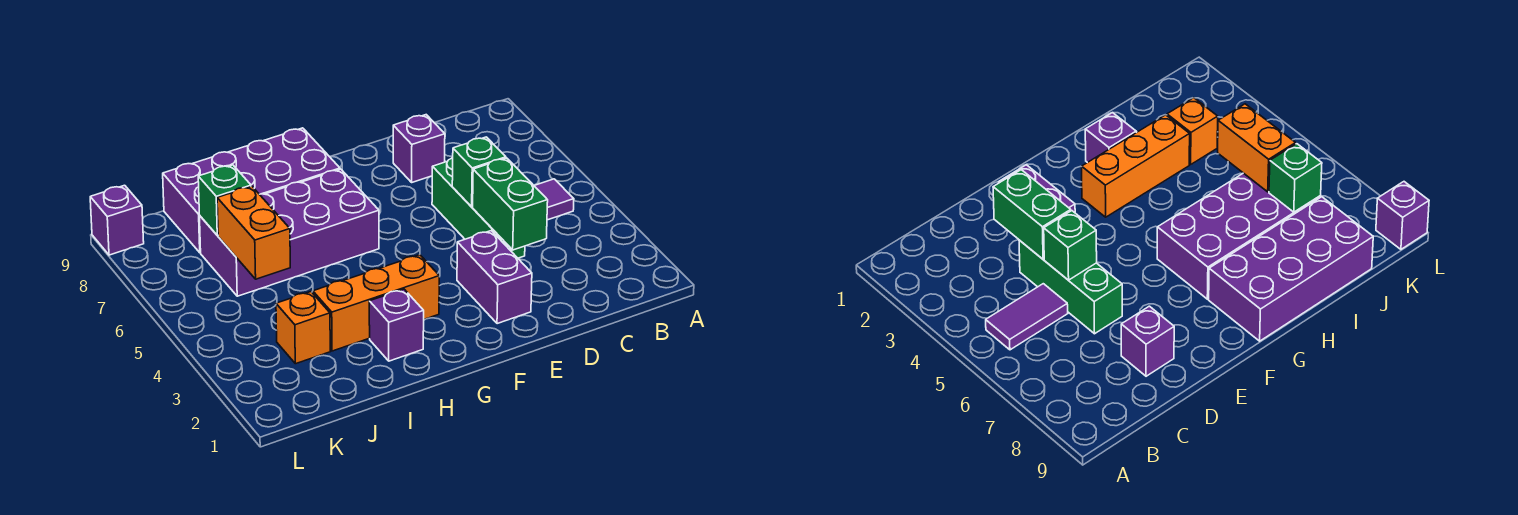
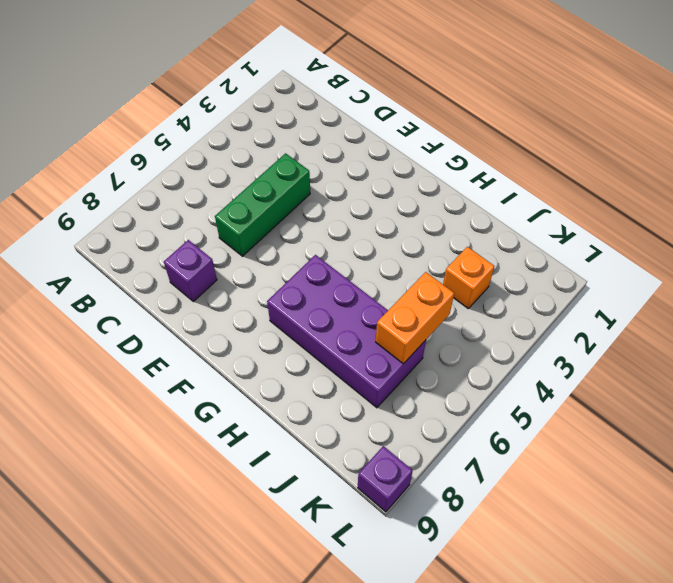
none -> purple 1x2 tile [534,179,574,220]
none -> purple 1x2 brick [457,231,532,324]
none -> orange 1x3 brick [313,255,439,351]

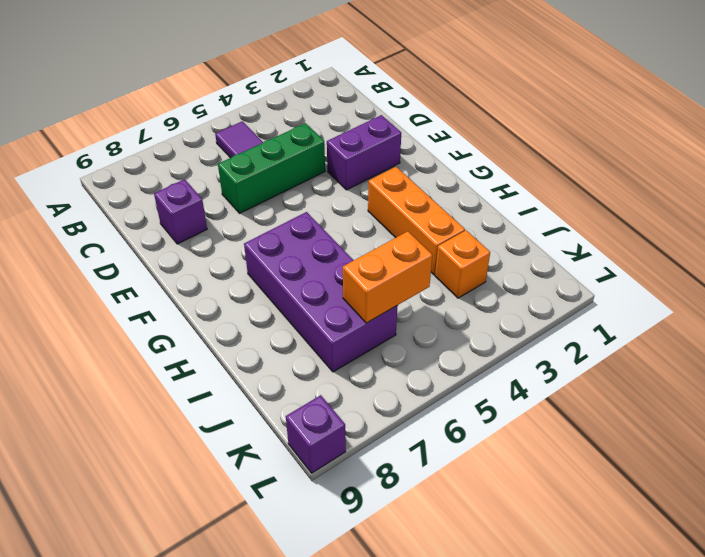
none -> purple 2x4 brick [163,128,340,253]
none -> purple 1x1 brick [369,289,424,361]
none -> green 1x2 brick [473,158,548,250]

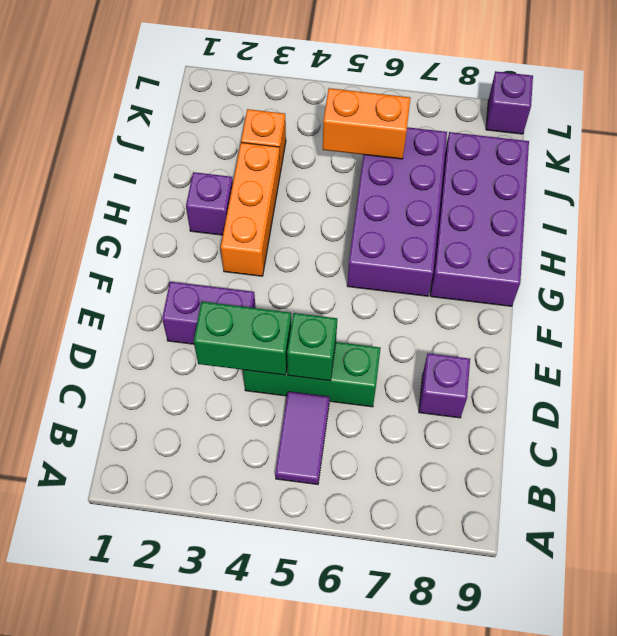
none -> green 1x1 brick [198,165,251,235]

